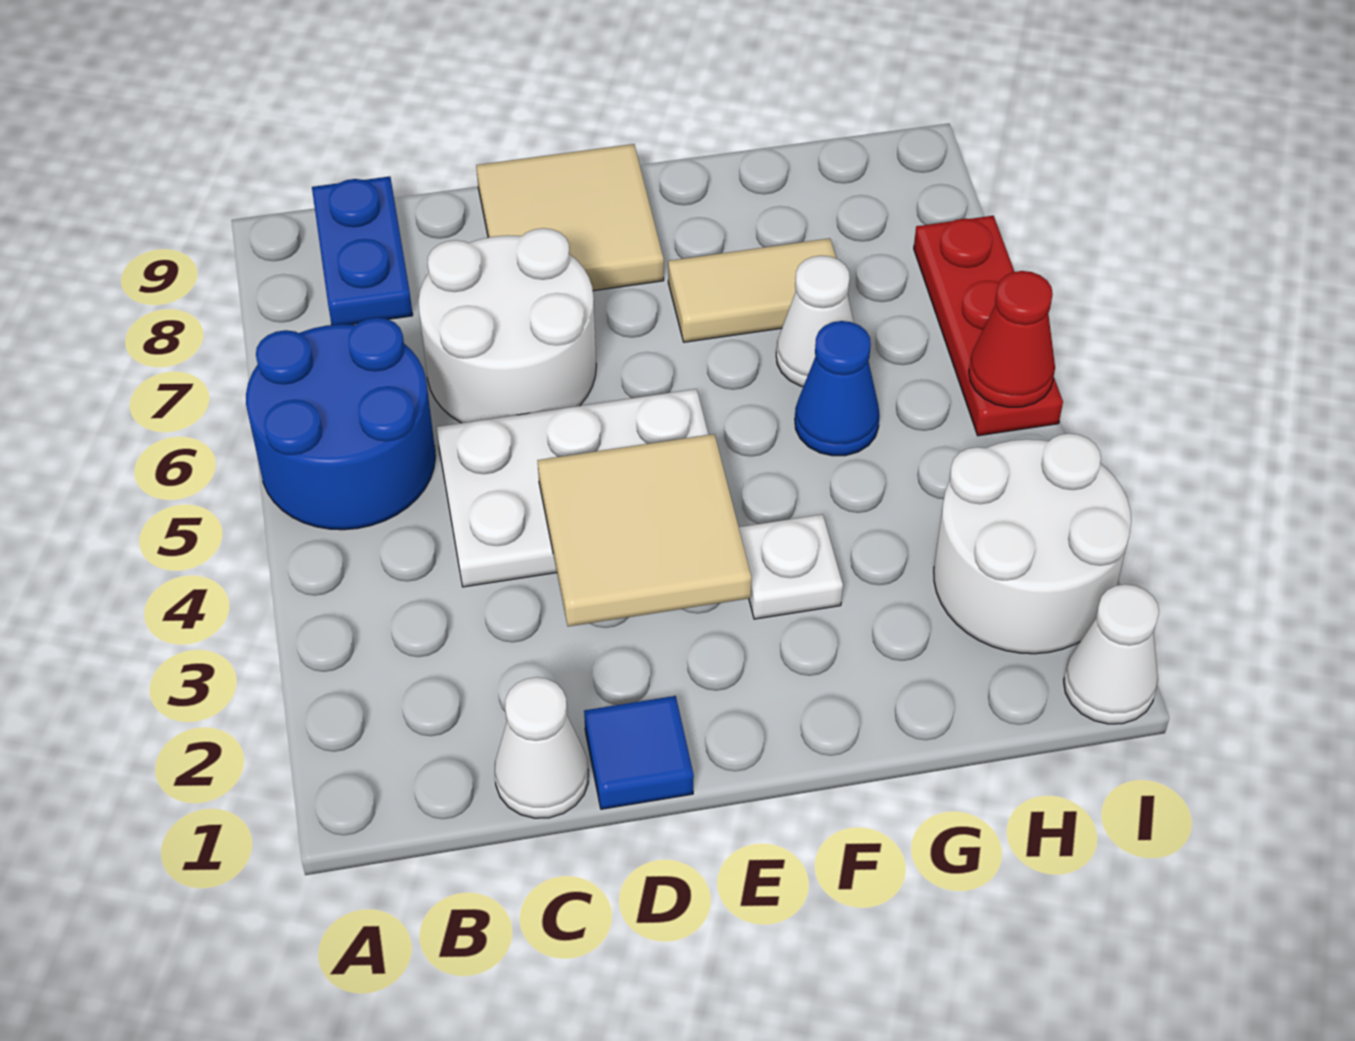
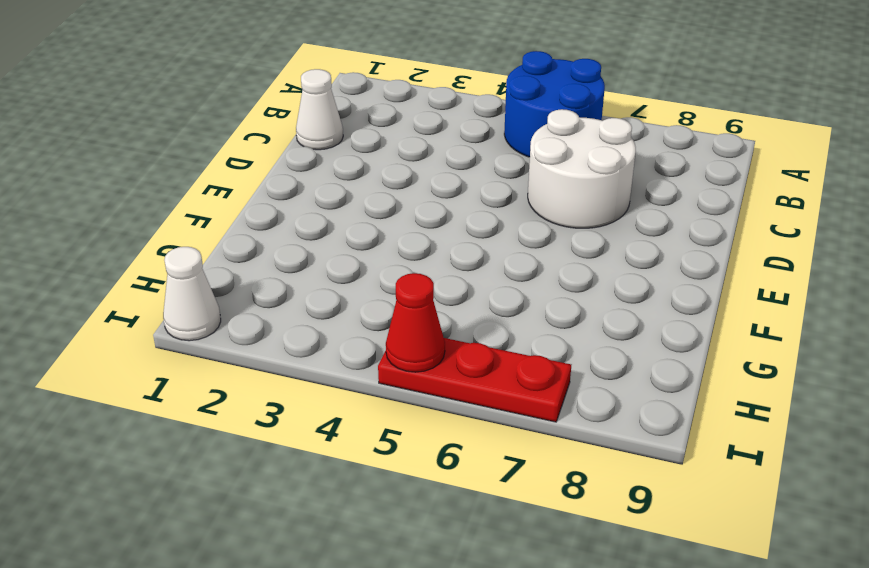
none -> blue 1x2 plate [312,176,413,325]
none -> white 2x3 plate [437,389,709,587]
none -> blue 1x1 tile [584,696,694,809]

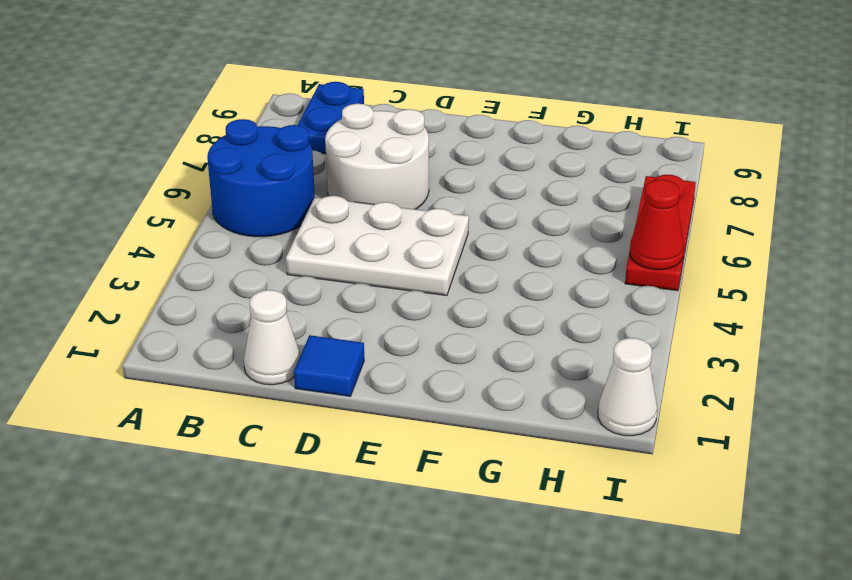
none -> tan 2x2 tile [476,144,664,291]
none -> white 1x1 plate [739,514,843,619]
none -> tan 1x2 tile [668,238,849,342]

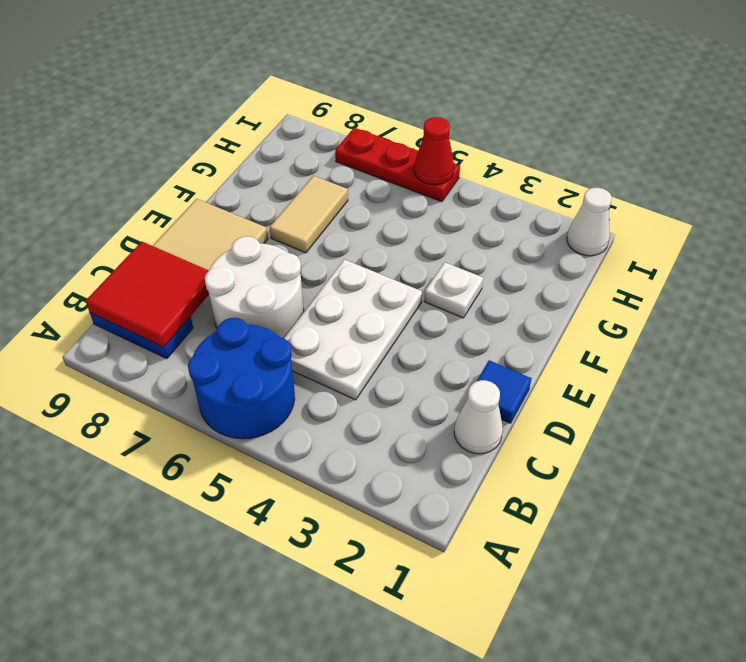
red 2x2 tile [86,242,209,347] -> none
none -> blue 1x1 cone [795,321,880,456]
none -> white 1x1 cone [776,256,854,387]
none -> white 2x2 round brick [934,433,1131,654]

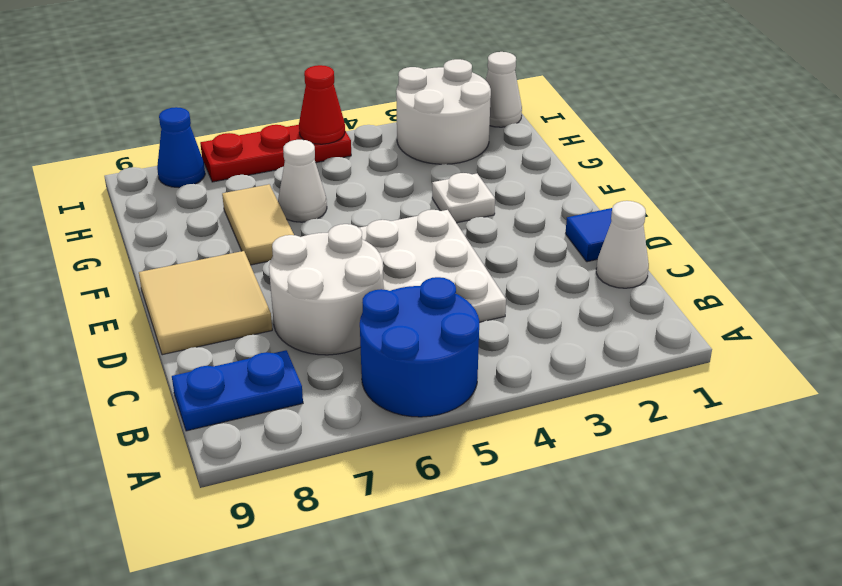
blue 1x1 cone [157,107,205,188] -> blue 1x1 cone moved to [795,321,880,456]
none -> tan 2x2 tile [537,434,751,627]

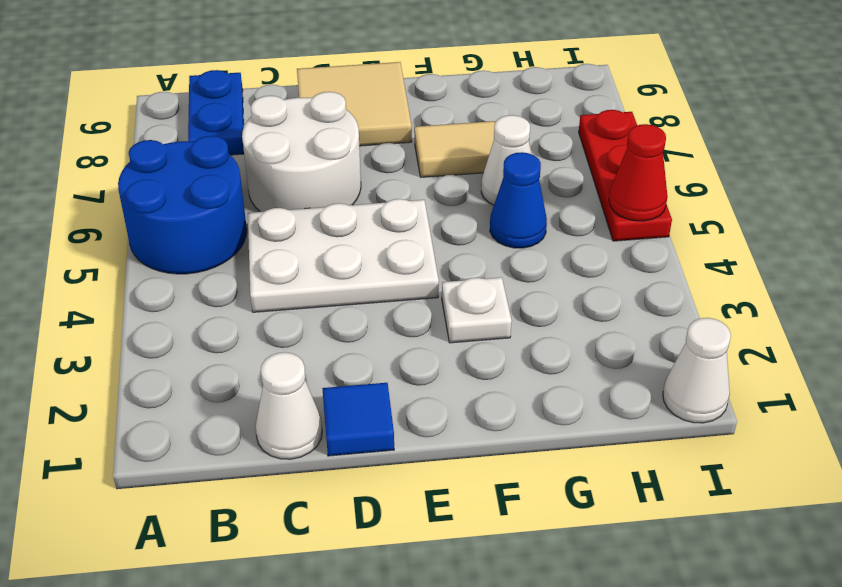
none -> white 2x2 round brick [934,433,1131,654]
none -> tan 2x2 tile [537,434,751,627]

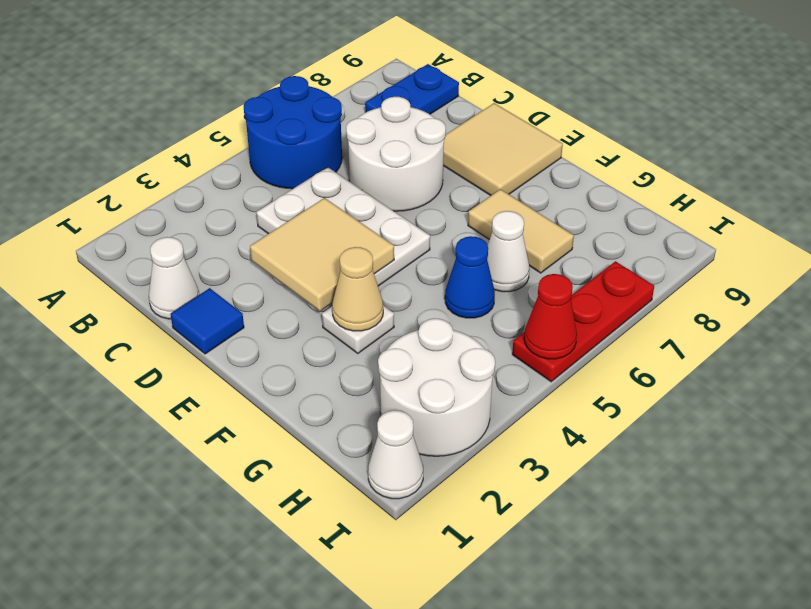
tan 1x1 cone [332,247,383,331] -> none

